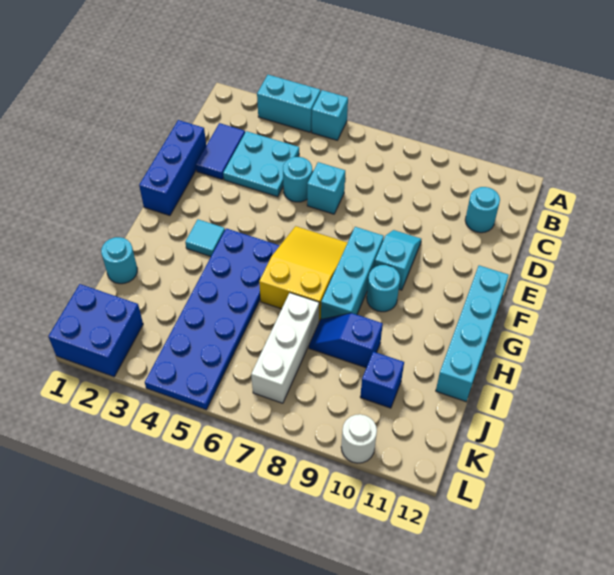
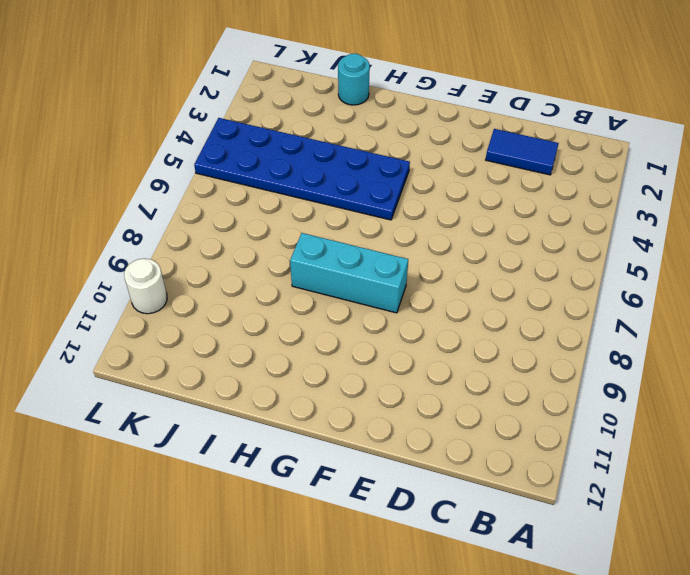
none -> cyan 1x2 brick [257,75,321,132]
none -> cyan 1x1 brick [312,90,348,140]
none -> cyan 2x2 plate [223,131,299,197]

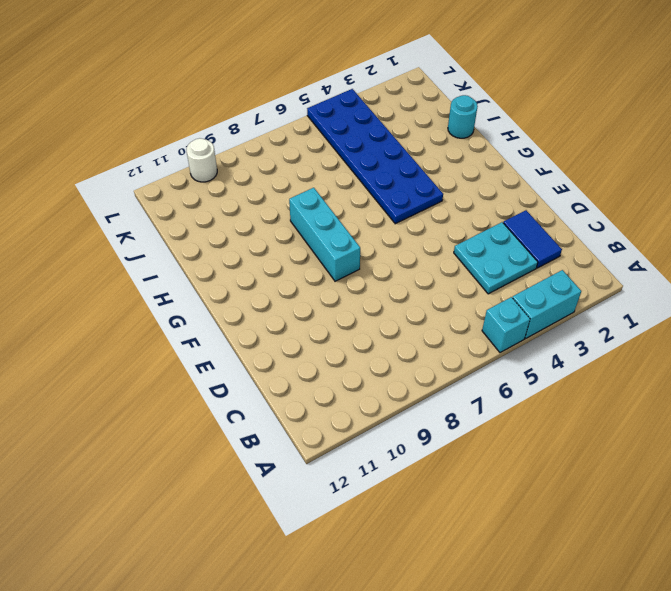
none -> cyan 1x1 round brick [465,187,500,233]
none -> blue 1x3 brick [139,120,206,216]
none -> cyan 1x1 round brick [283,157,312,202]

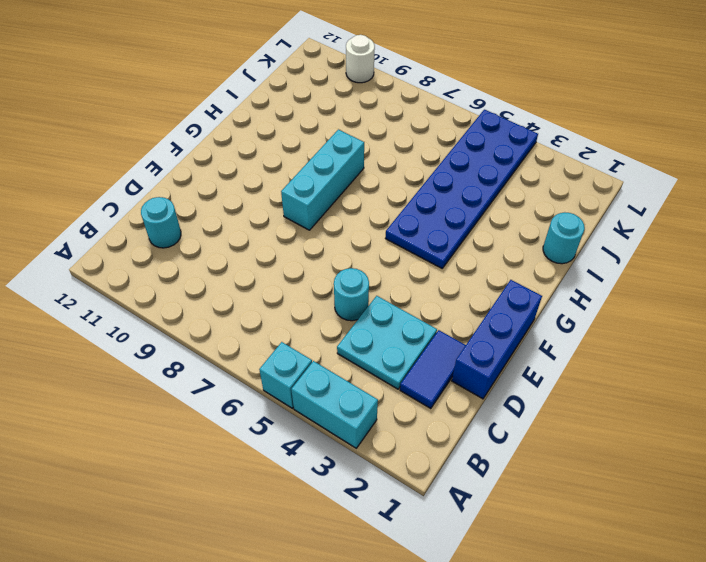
none -> cyan 1x1 brick [307,162,345,214]
none -> cyan 1x2 slope [375,230,422,290]
none -> yellow 2x3 slope [259,226,348,321]

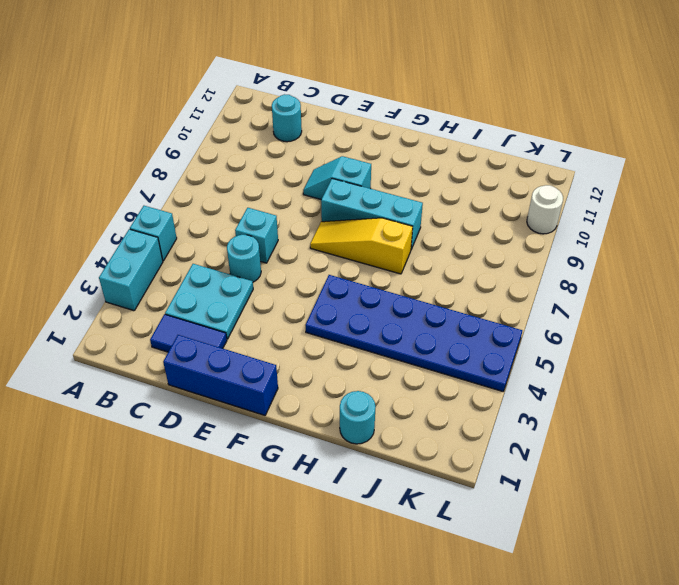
yellow 1x3 slope [310,218,413,274] -> yellow 2x3 slope [259,226,348,321]
none -> cyan 1x4 brick [436,265,509,402]
none -> cyan 1x1 tile [185,219,225,257]
none -> cyan 1x1 round brick [367,265,400,312]

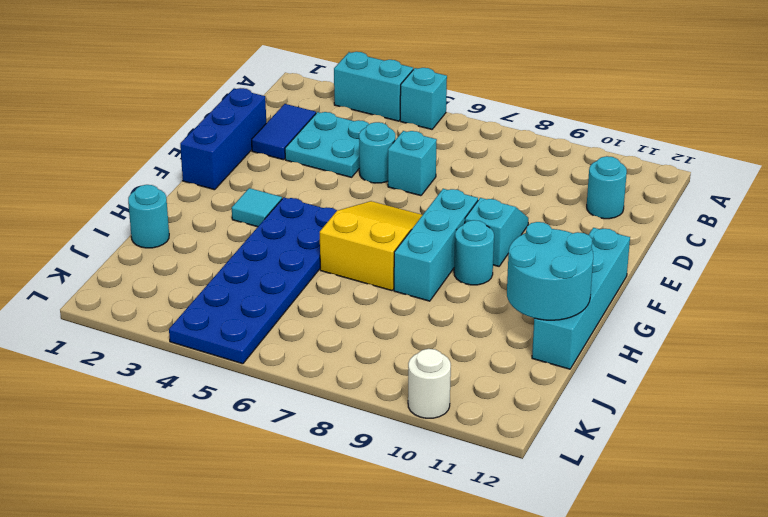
cyan 2x2 round brick [507,222,593,320] -> none
none -> white 1x3 brick [251,293,319,403]
none -> blue 1x2 slope [309,313,383,368]
none -> blue 1x1 brick [360,352,404,408]

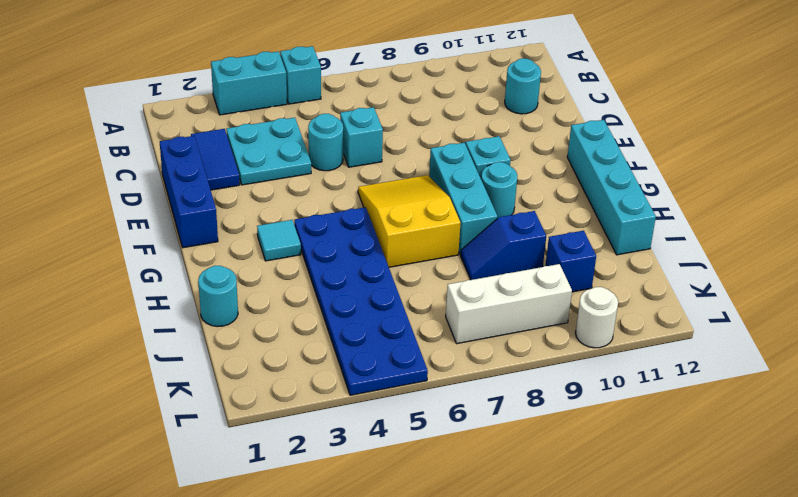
white 1x3 brick [446,264,572,344] -> white 1x3 brick turned to [251,293,319,403]
none -> blue 2x2 brick [48,284,143,377]

